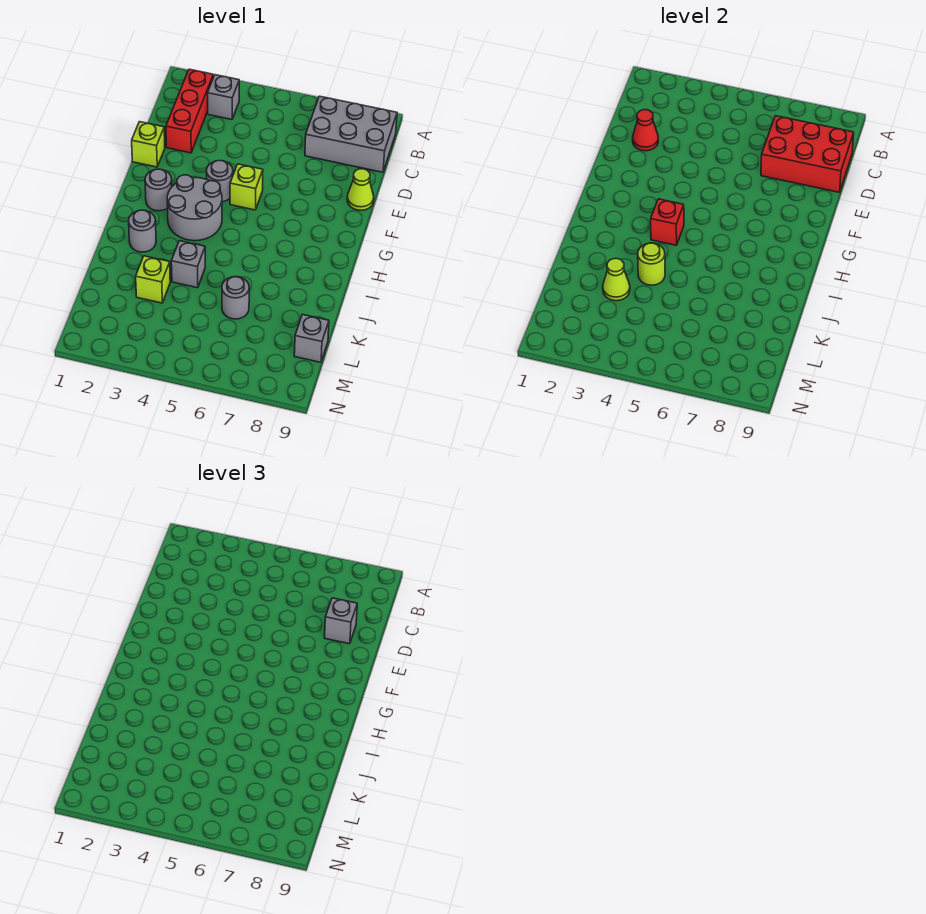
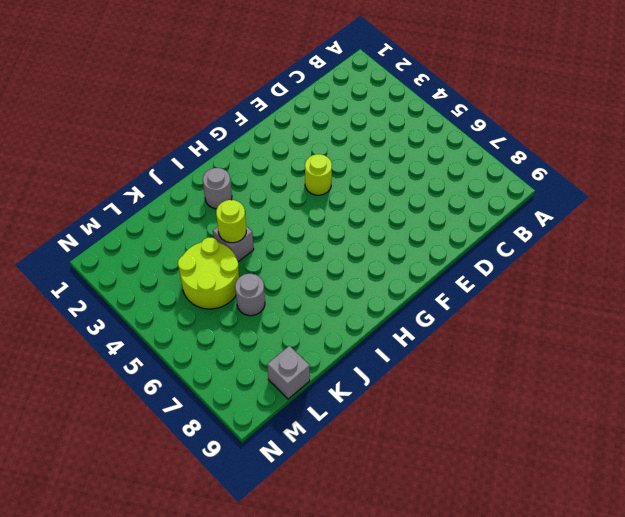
lime 1x1 round brick [305,154,332,195] -> grey 1x1 round brick [206,161,233,202]
lime 2x2 round brick [178,238,239,309] -> none
none -> red 1x3 brick [166,69,213,153]
none -> grey 1x1 brick [207,75,239,119]
none -> grey 2x3 brick [305,96,397,172]

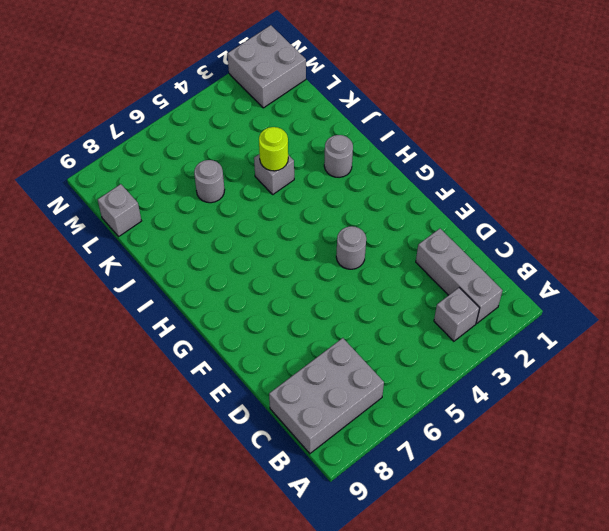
grey 1x3 brick [416,229,502,323] -> red 1x3 brick [166,69,213,153]
grey 2x2 brick [227,25,306,108] -> none
none -> lime 1x1 brick [132,122,165,167]
none -> lime 1x1 cone [347,169,374,210]
none -> lime 1x1 brick [230,164,263,210]

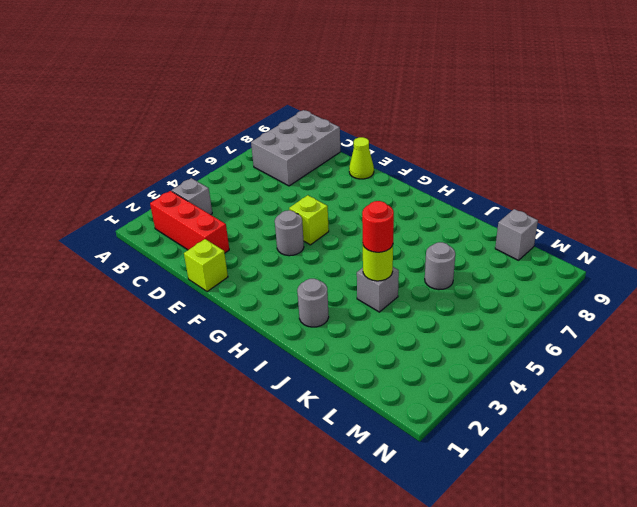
red 1x1 round brick [362,201,394,252] -> none
none -> grey 1x1 round brick [145,169,172,211]
none -> grey 2x2 round brick [167,175,222,241]
none -> lime 1x1 brick [136,256,170,303]

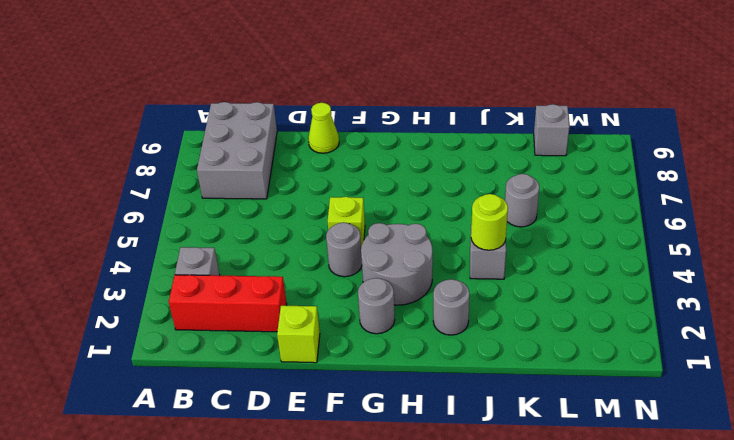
none -> lime 1x1 brick [136,256,170,303]
none -> red 2x3 brick [761,116,854,192]
none -> red 1x1 cone [633,110,658,151]

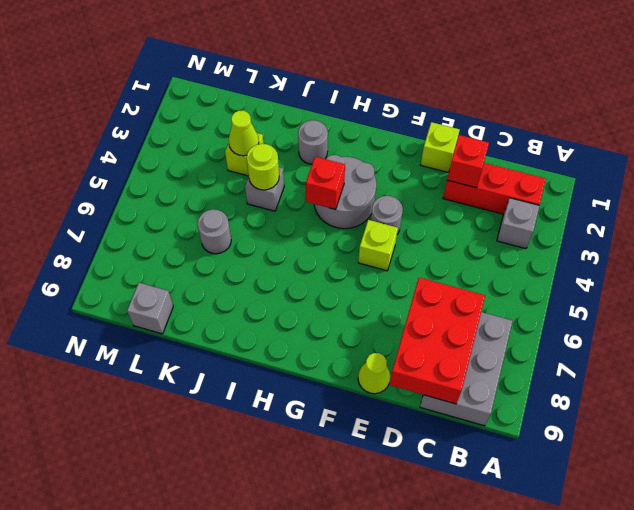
red 1x1 brick [447,135,489,188] -> red 1x1 cone [633,110,658,151]
none -> grey 1x1 round brick [145,169,172,211]
none -> grey 1x1 brick [325,598,357,644]

